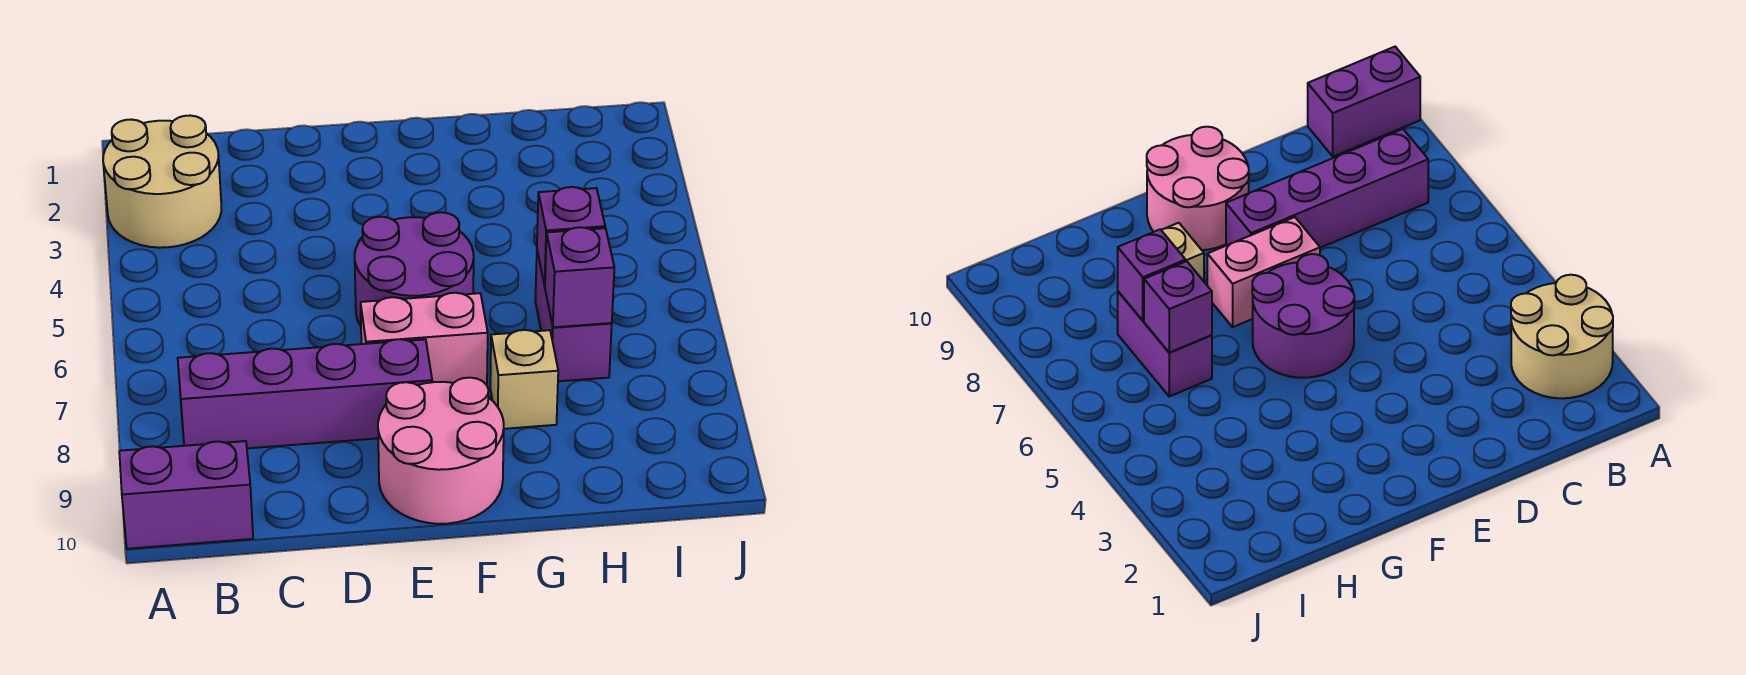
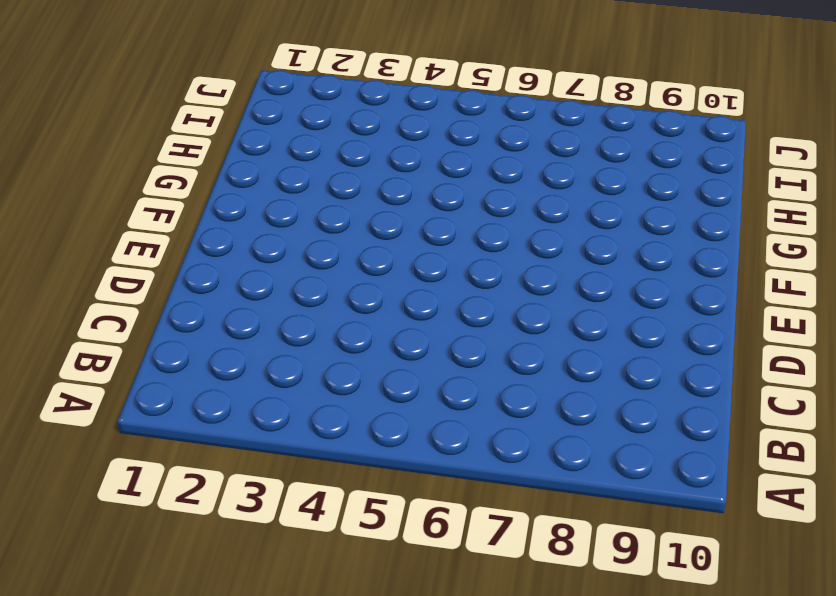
none -> tan 2x2 round brick [103,116,221,248]
none -> purple 1x2 brick [119,441,253,549]

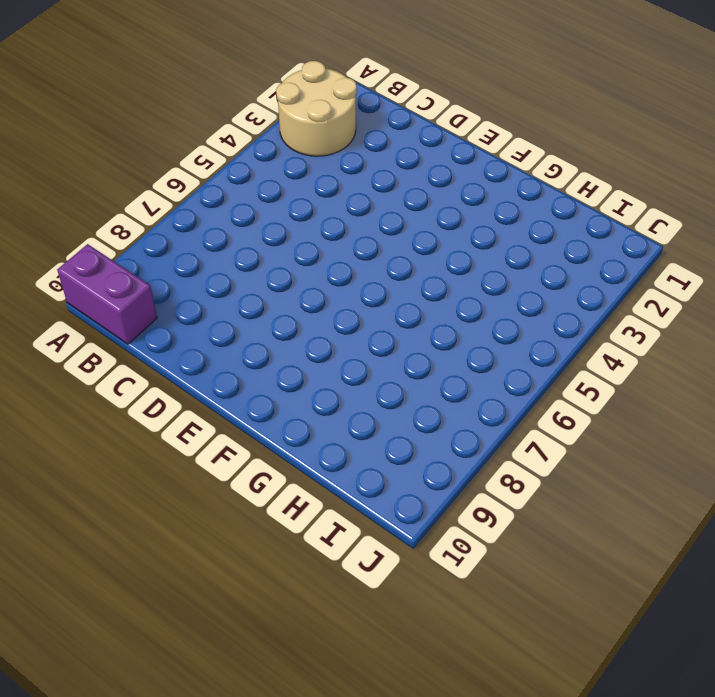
none -> purple 1x4 brick [178,339,432,448]
none -> purple 2x2 round brick [355,212,474,326]

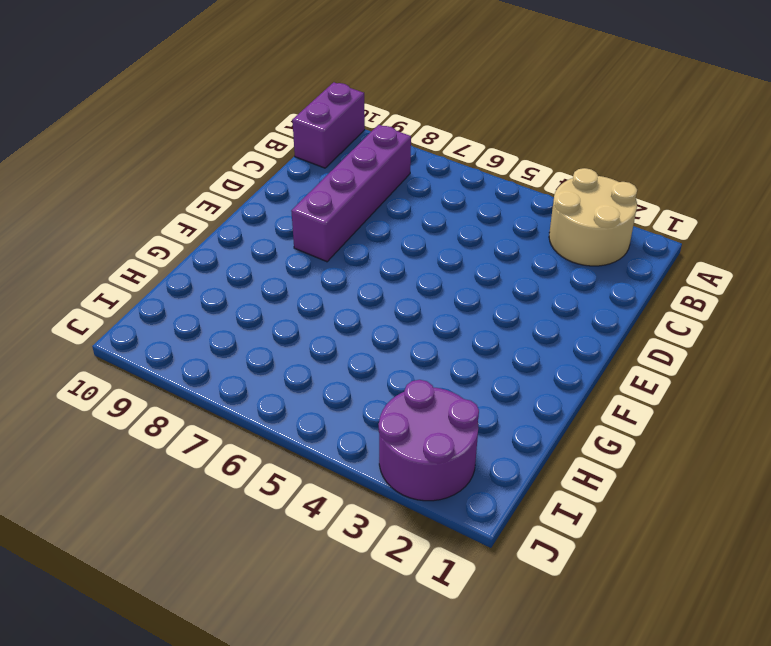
purple 2x2 round brick [379,380,479,501] -> purple 2x2 round brick moved to [355,212,474,326]
none -> pink 1x2 brick [361,293,488,385]
none -> pink 2x2 round brick [378,378,504,524]

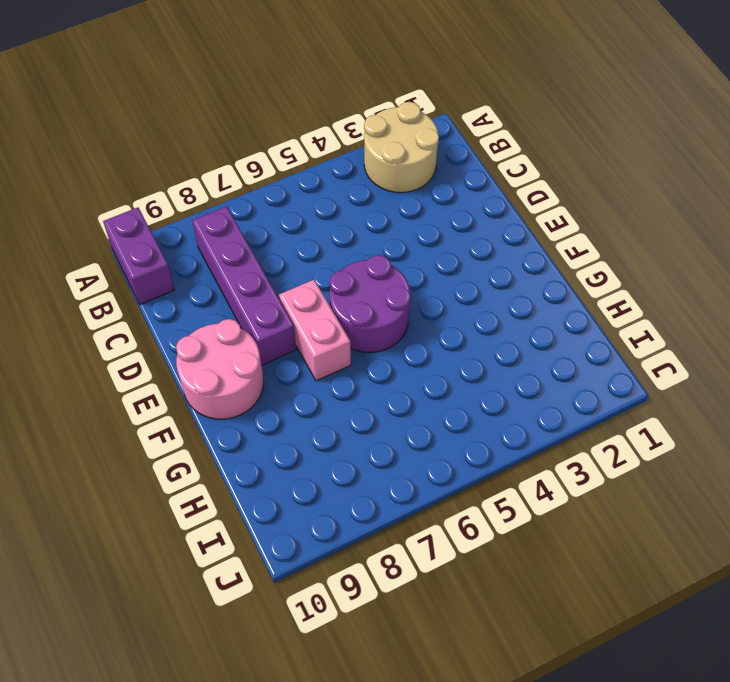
none -> tan 1x1 brick [490,330,558,429]
none -> purple 1x2 brick [535,251,612,381]

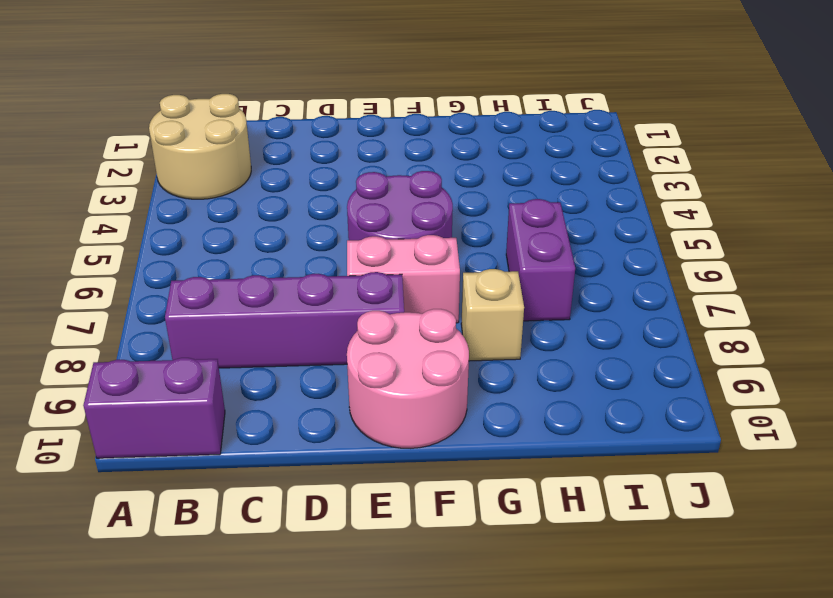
none -> purple 1x1 brick [537,187,605,286]
none -> purple 1x1 brick [545,227,614,327]

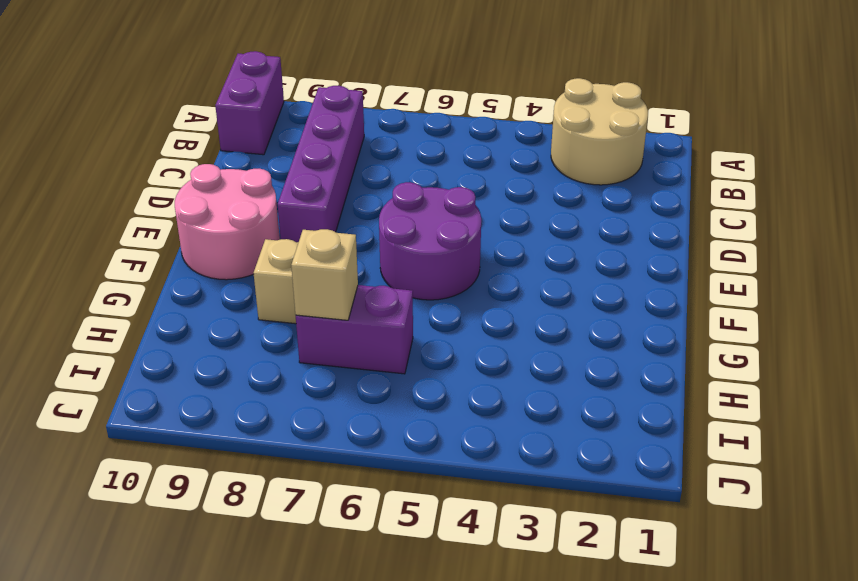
tan 1x1 brick [291,229,358,320] -> purple 1x1 brick [545,227,614,327]
none -> pink 1x2 brick [361,293,488,385]
none -> purple 1x1 brick [537,187,605,286]

